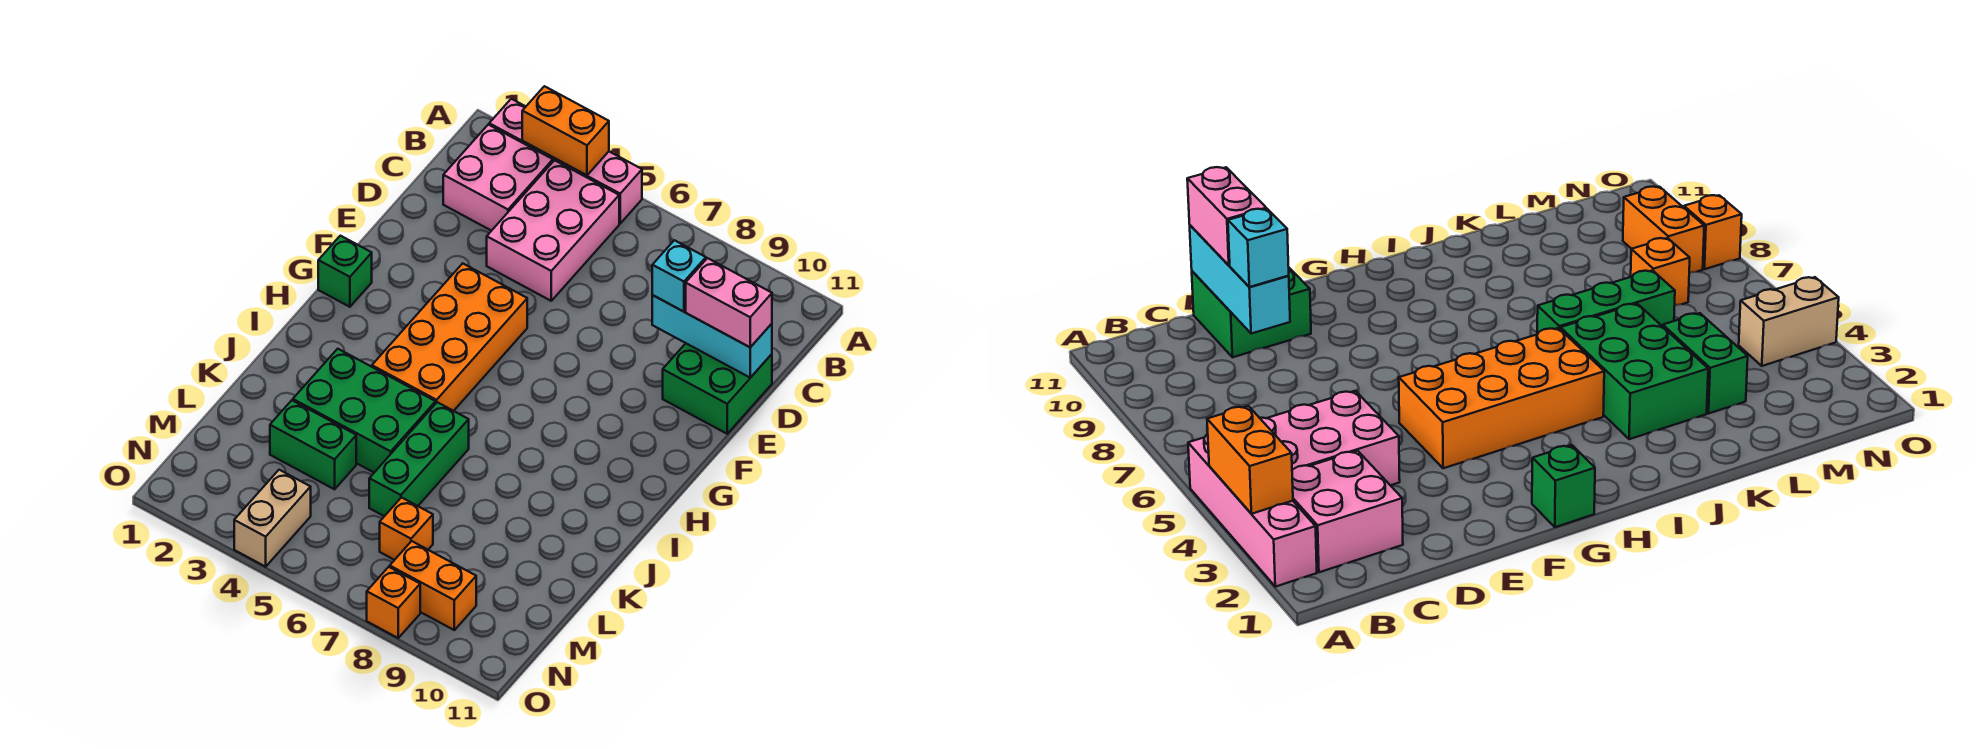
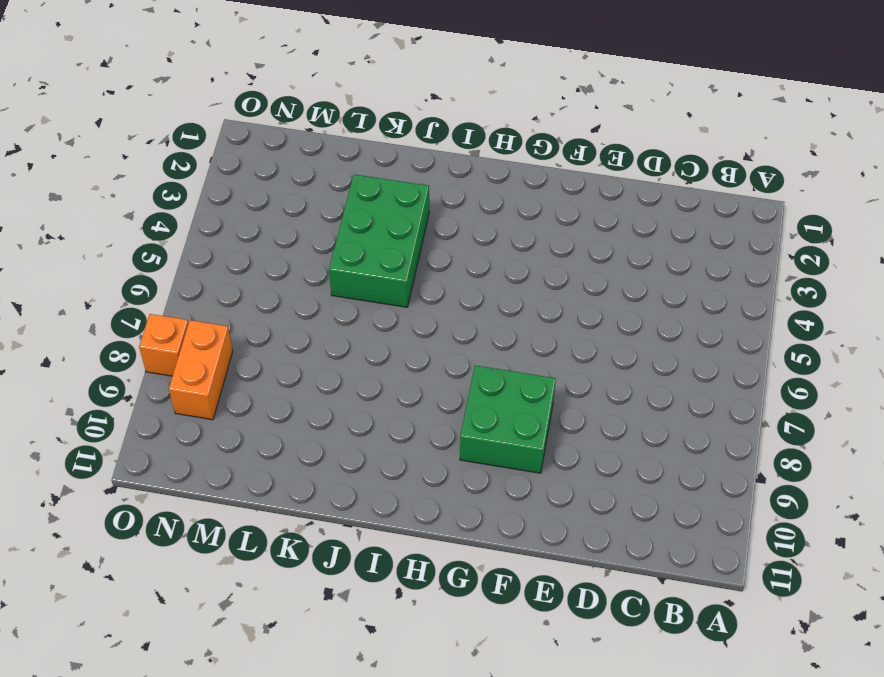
green 2x2 brick [460,365,556,473] -> green 2x2 brick moved to [663,343,772,434]
none -> pink 1x4 brick [489,99,642,223]
none -> pink 2x2 brick [443,125,553,231]
none -> pink 2x3 brick [487,160,619,301]

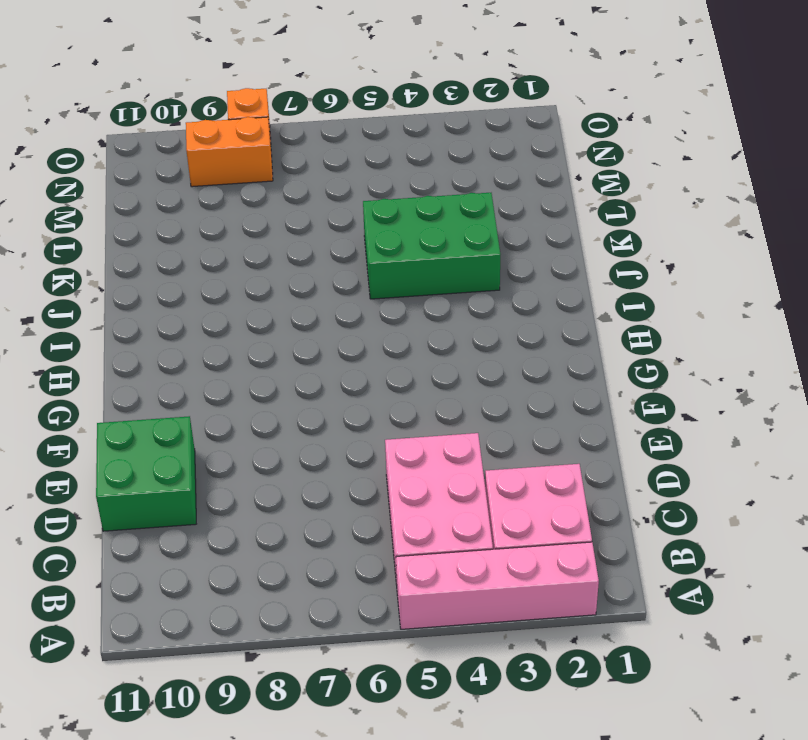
none -> orange 2x4 brick [372,263,527,411]
none -> green 1x1 brick [318,236,372,307]
none -> green 1x3 brick [369,402,469,516]

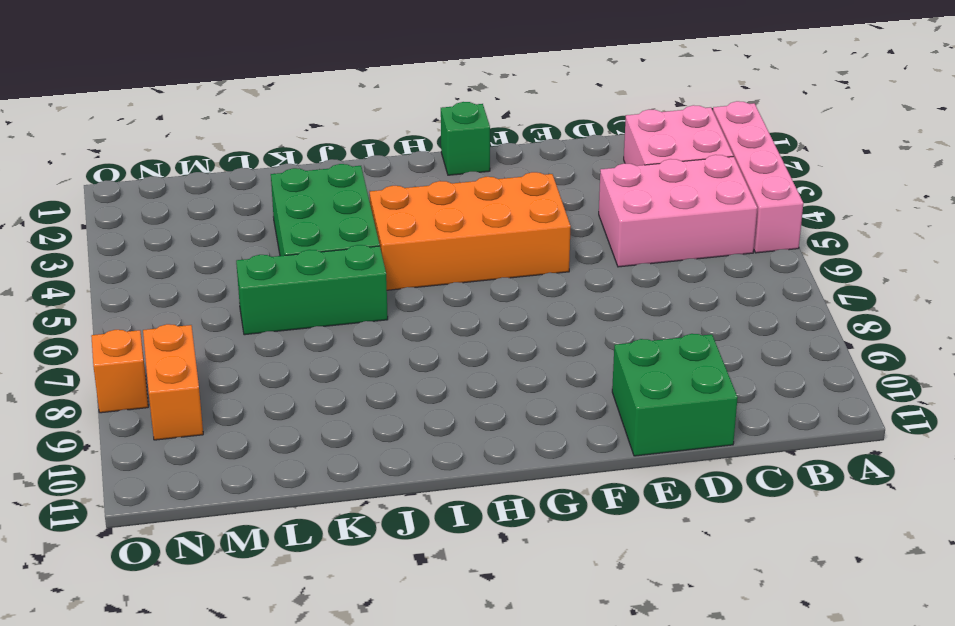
none -> green 1x2 brick [270,400,356,489]
none -> orange 1x1 brick [380,498,433,560]
none -> tan 1x2 brick [234,470,311,567]

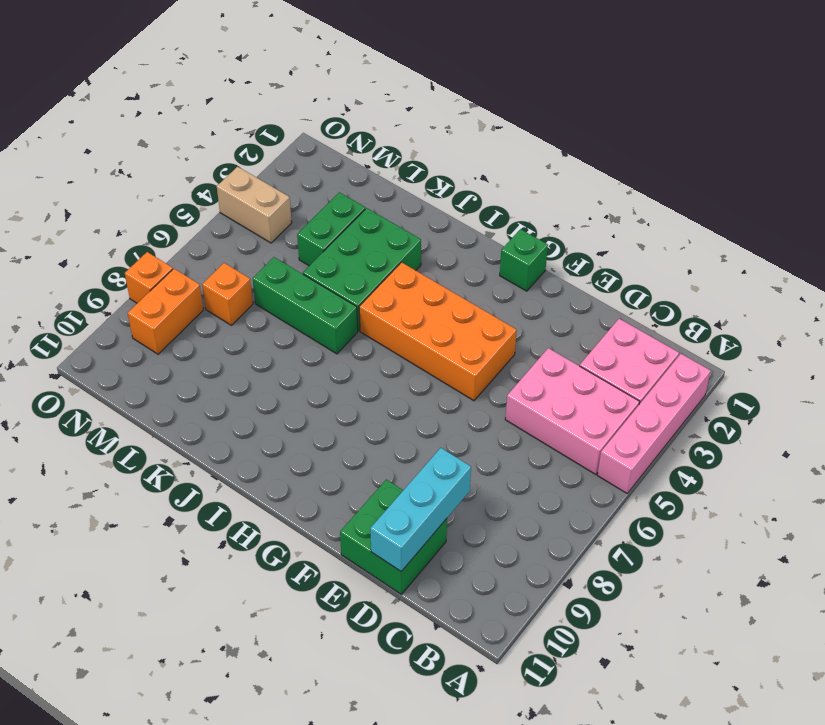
none -> orange 1x2 brick [522,86,609,175]
none -> cyan 1x1 brick [652,240,706,312]
none -> pink 1x2 brick [686,258,772,347]

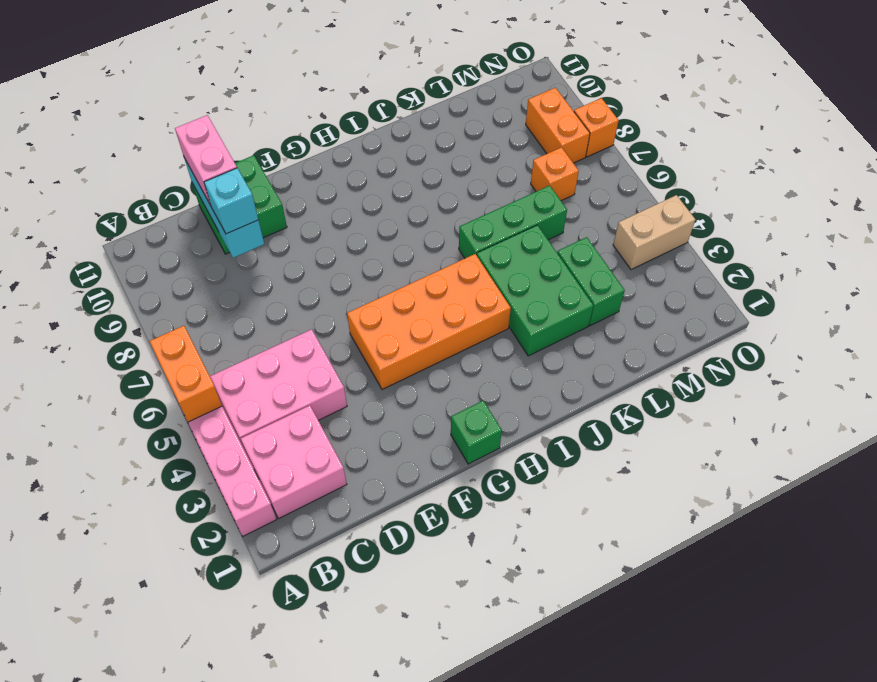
orange 1x2 brick [149,326,222,422] -> orange 1x2 brick moved to [522,86,609,175]

